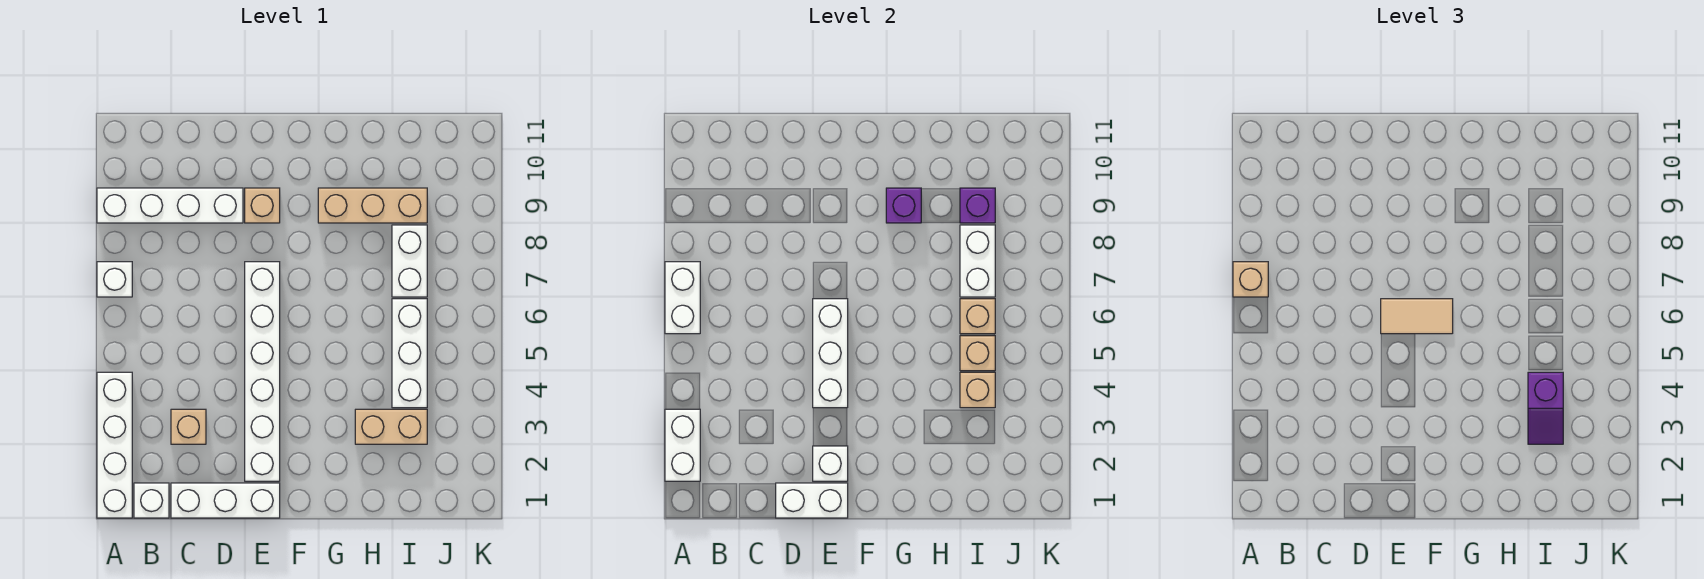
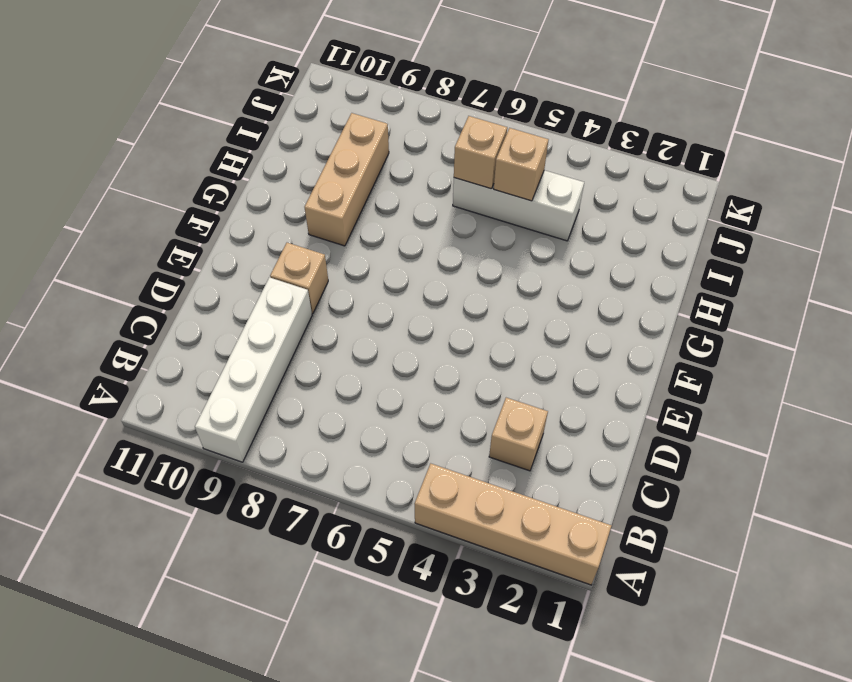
tan 1x4 brick [415,463,612,585] -> white 1x4 brick [97,372,132,518]
none -> white 1x1 brick [97,262,132,297]
none -> white 1x1 brick [134,483,169,518]
none -> white 1x3 brick [171,483,280,518]

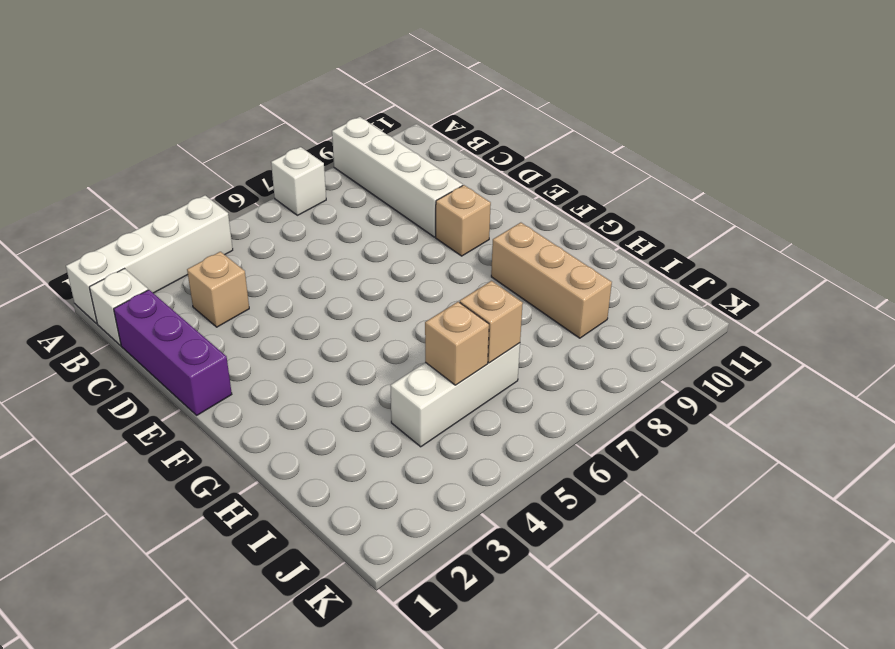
purple 1x3 brick [114,290,232,415] -> white 1x3 brick [171,483,280,518]
none -> white 1x6 brick [245,262,280,481]
none -> tan 1x2 brick [355,409,427,444]
none -> white 1x2 brick [392,225,427,297]

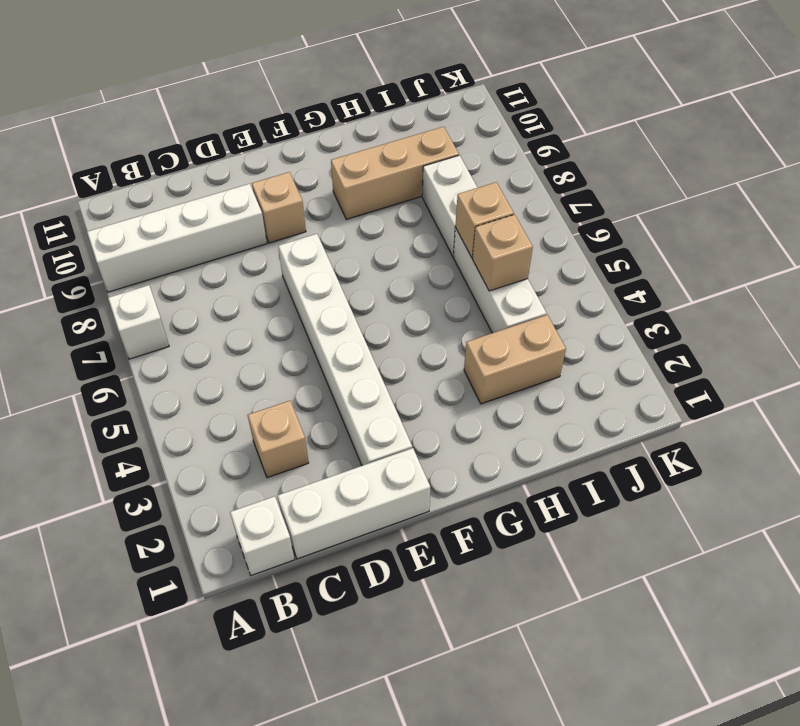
none -> white 1x4 brick [97,372,132,518]
none -> white 1x2 brick [665,409,700,481]
none -> white 1x2 brick [665,262,700,334]

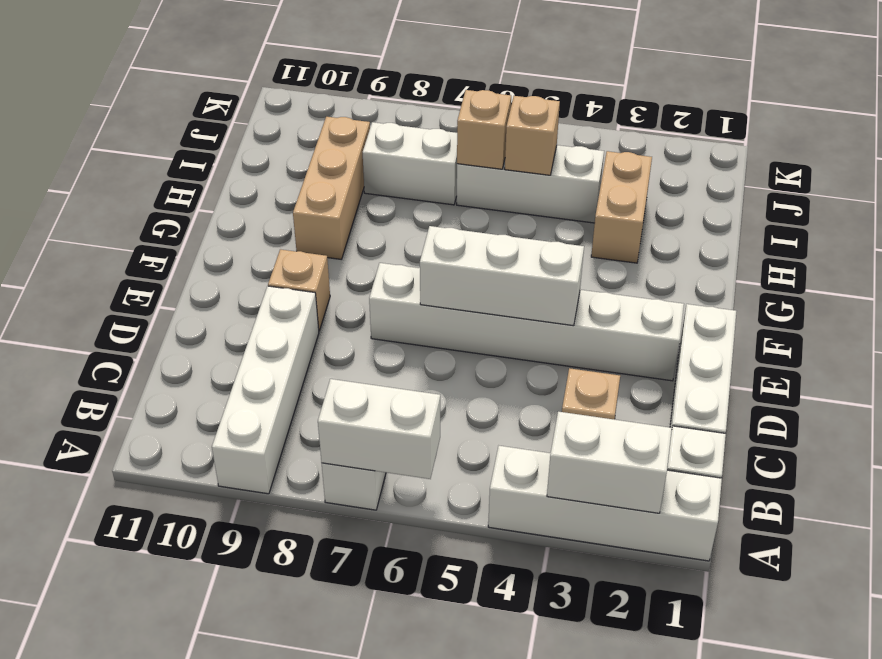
none -> white 1x2 brick [776,483,848,518]
none -> white 1x1 brick [813,446,848,481]
none -> purple 1x1 brick [886,188,921,223]

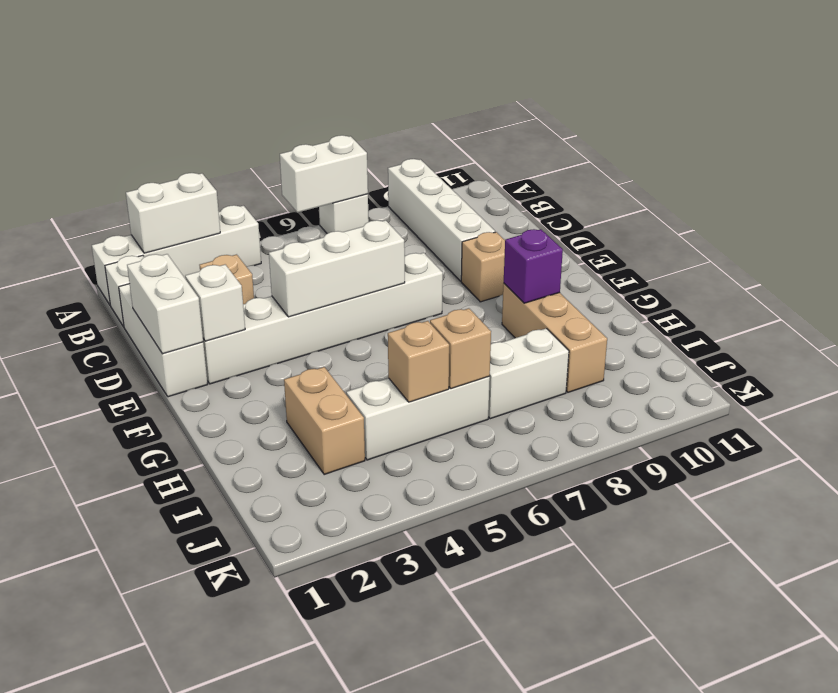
none -> tan 1x1 brick [960,372,995,408]
none -> white 1x2 brick [960,225,995,297]
none -> purple 1x1 brick [960,188,995,223]

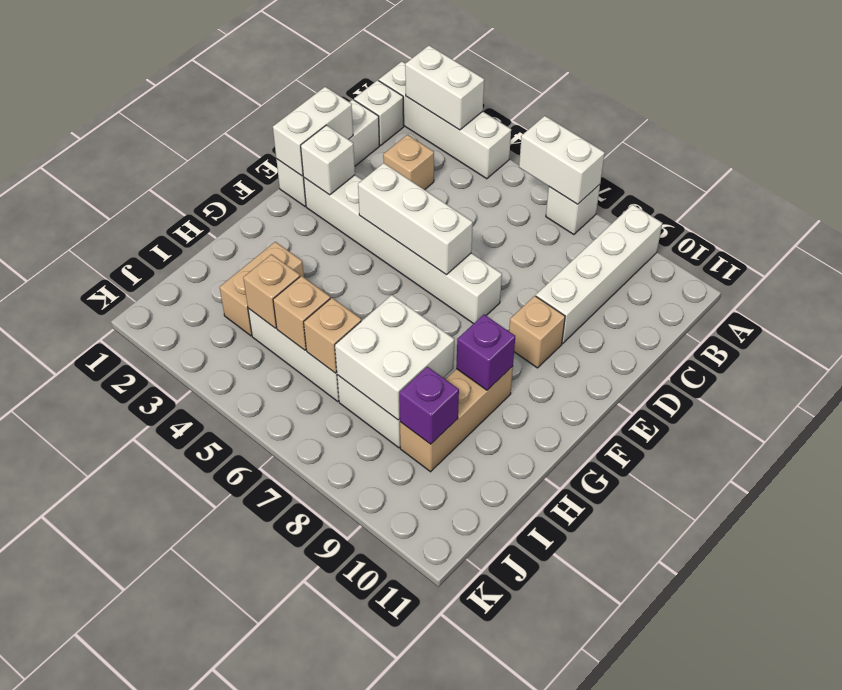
white 2x2 brick [335,295,454,420] -> white 1x2 brick [960,225,995,297]
none -> tan 1x1 brick [1233,262,1268,297]
none -> tan 1x2 tile [1381,299,1453,334]
none -> purple 1x2 slope [1528,372,1563,444]

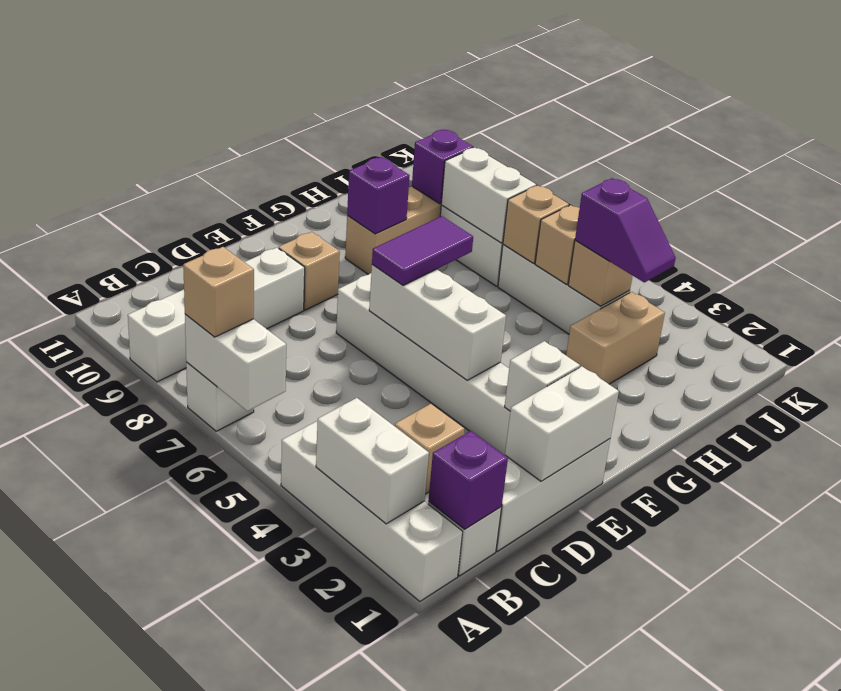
purple 1x1 brick [428,431,508,529] -> none
purple 1x2 tile [372,216,473,285] -> tan 1x2 tile [1381,299,1453,334]

